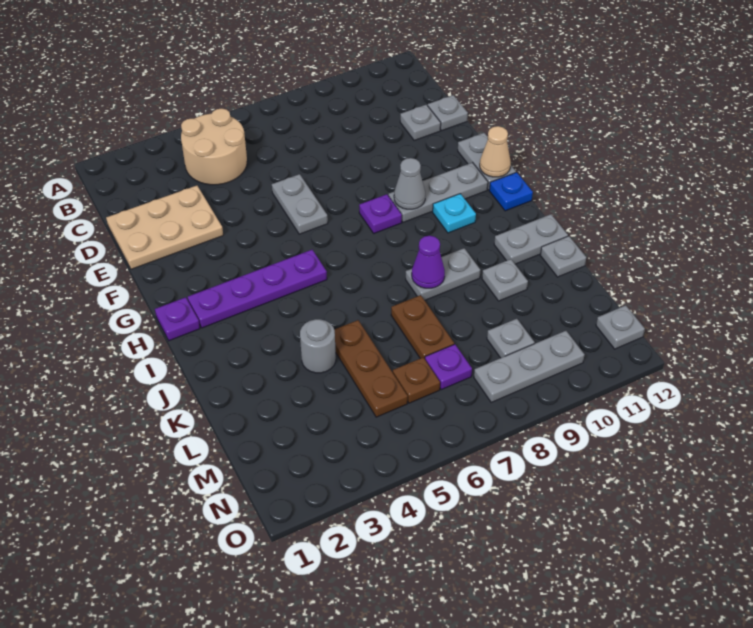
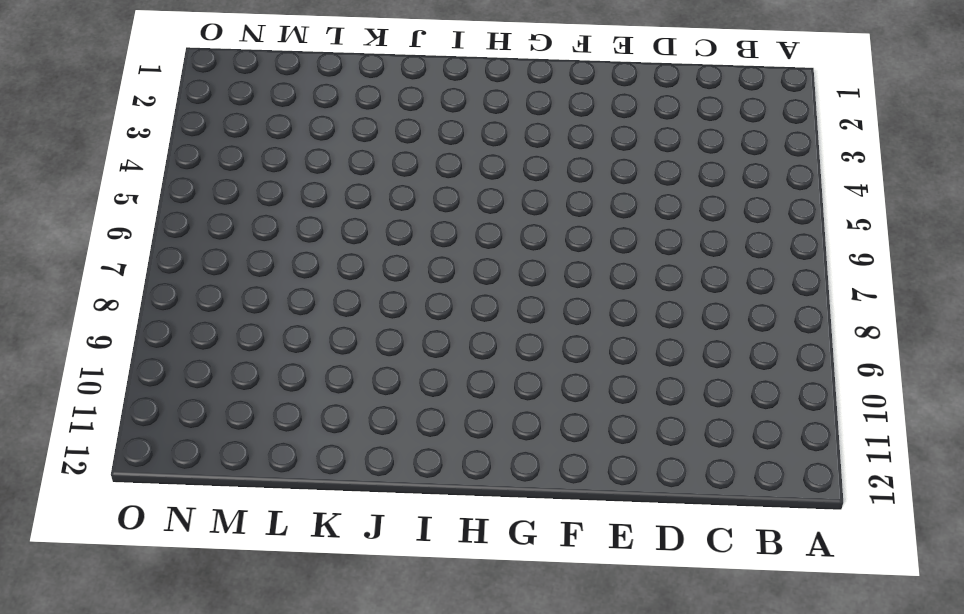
none -> tan 2x2 round brick [181,108,247,185]
none -> tan 2x3 plate [106,186,223,269]
none -> grey 1x1 plate [400,105,441,140]

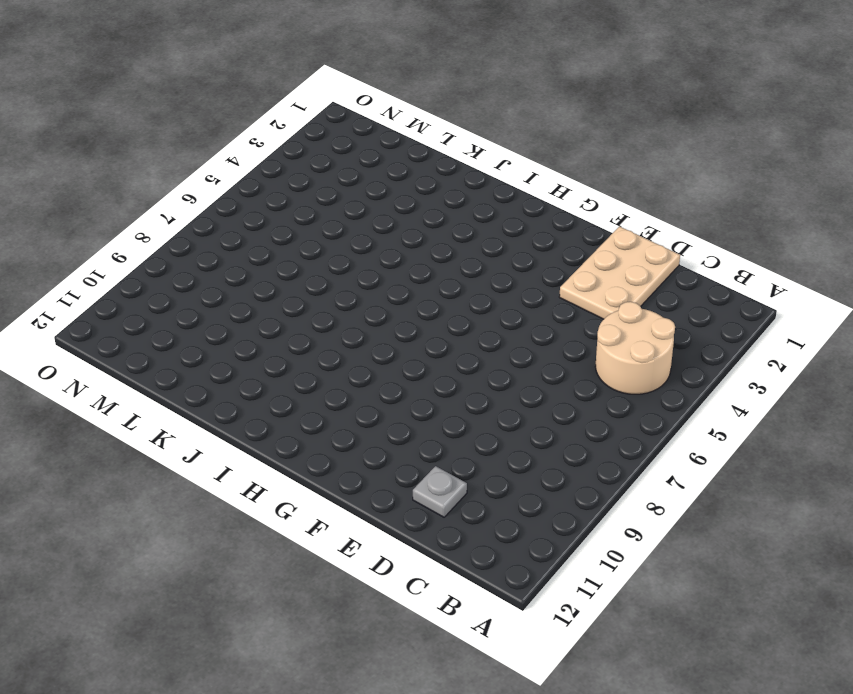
none -> grey 1x1 plate [428,95,468,130]
none -> grey 1x2 plate [272,174,328,234]
none -> grey 1x2 plate [458,133,516,190]

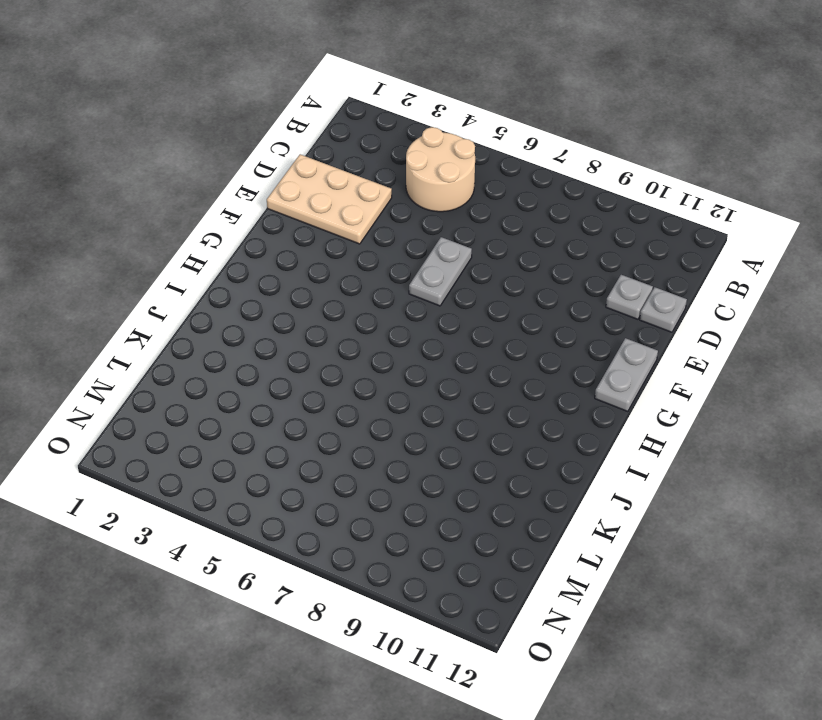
none -> purple 1x1 plate [359,194,402,233]
none -> grey 1x3 plate [388,163,488,222]
none -> purple 1x1 plate [155,297,200,341]

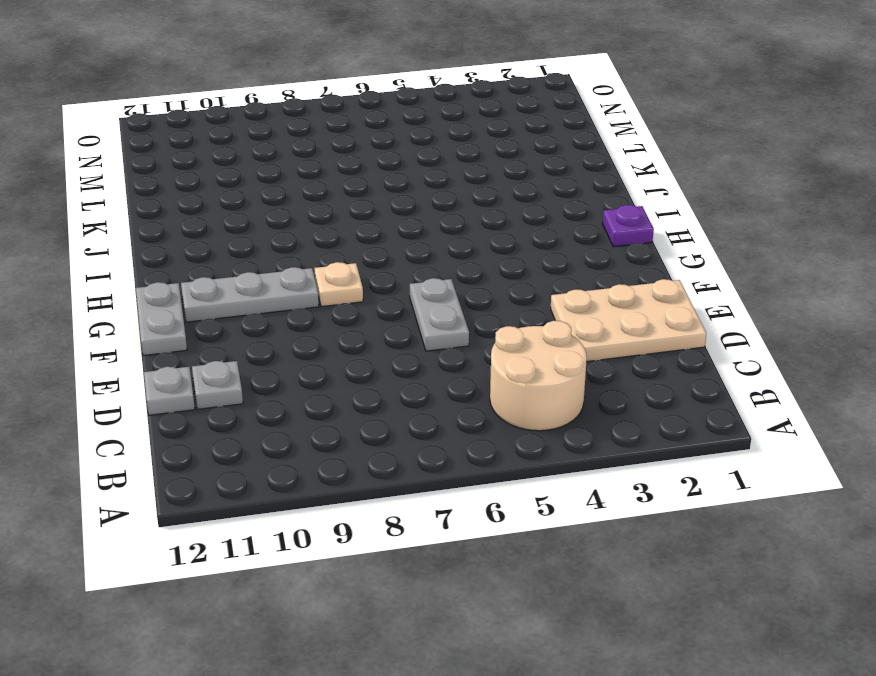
tan 1x1 plate [315,262,363,307] -> purple 1x1 plate [359,194,402,233]
none -> purple 1x4 plate [188,250,327,328]
none -> cyan 1x1 plate [433,194,476,233]
none -> blue 1x1 plate [489,172,533,211]

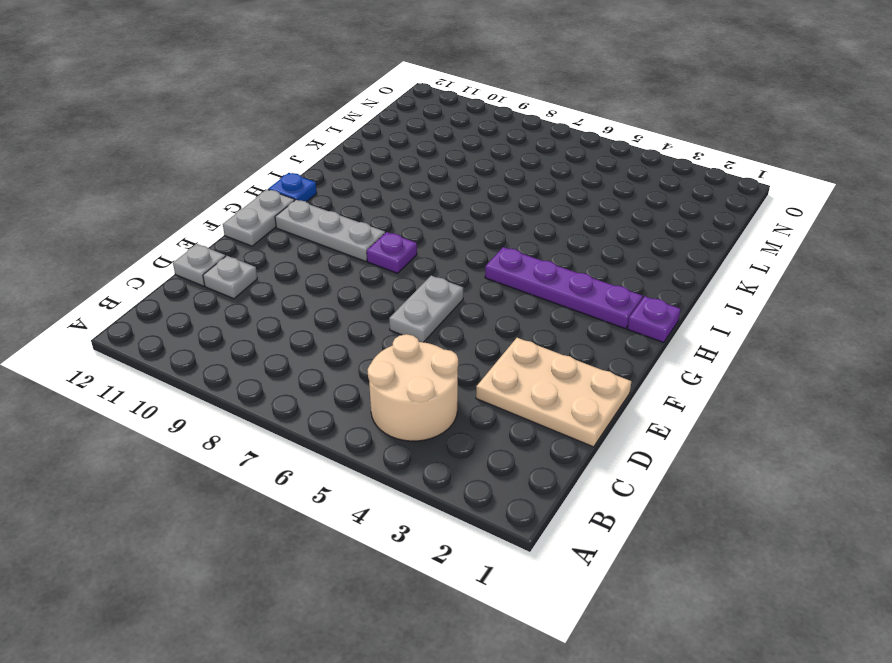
none -> cyan 1x1 plate [433,194,476,233]
none -> grey 1x2 plate [406,248,480,300]
none -> grey 1x2 plate [494,214,568,264]

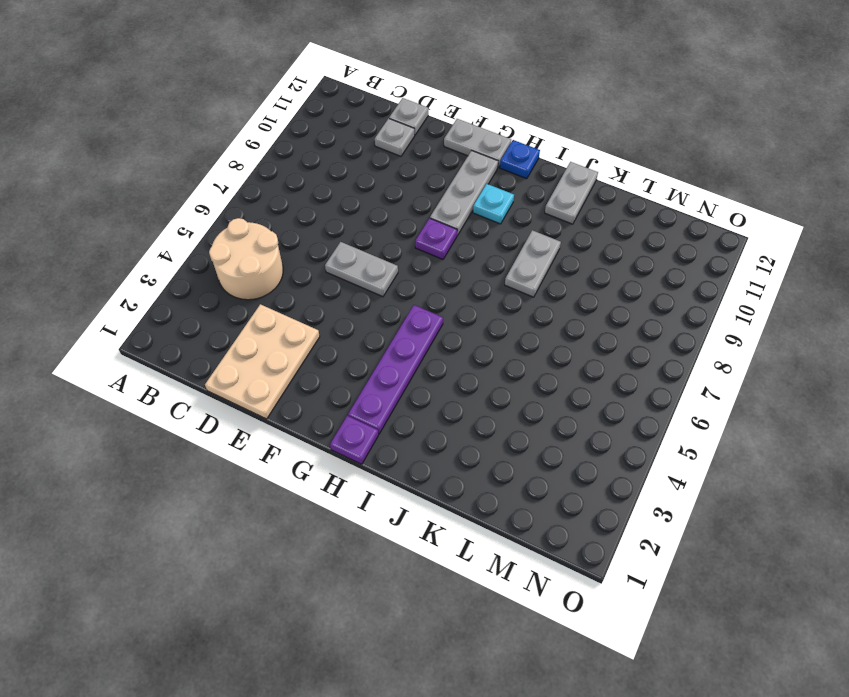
none -> grey 1x1 round brick [300,319,336,373]
none -> brown 1x3 plate [334,320,408,417]
none -> brown 1x2 plate [391,295,454,359]

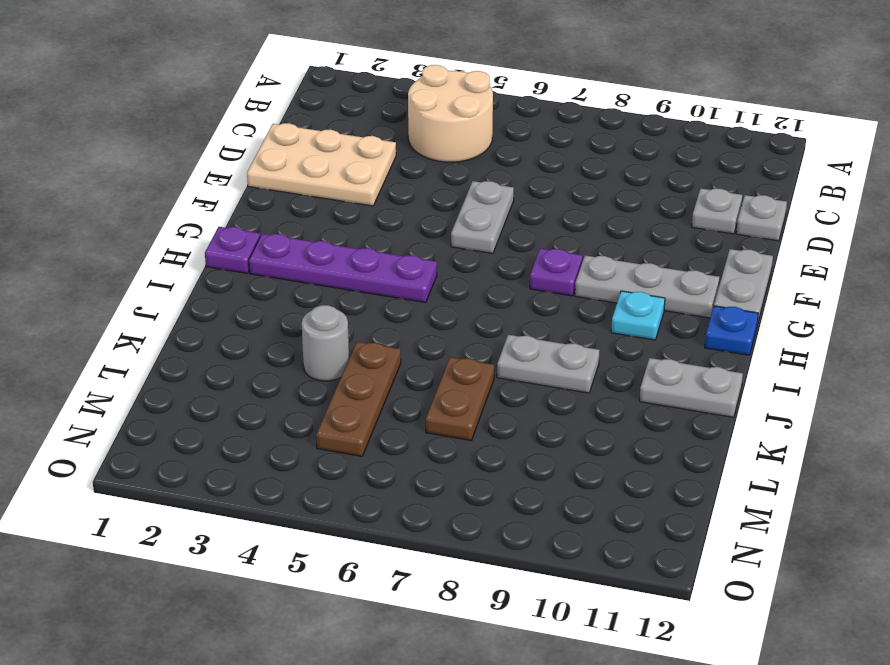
none -> grey 1x1 plate [482,259,528,301]
none -> grey 1x1 plate [540,236,586,277]
none -> brown 1x1 plate [393,357,440,403]

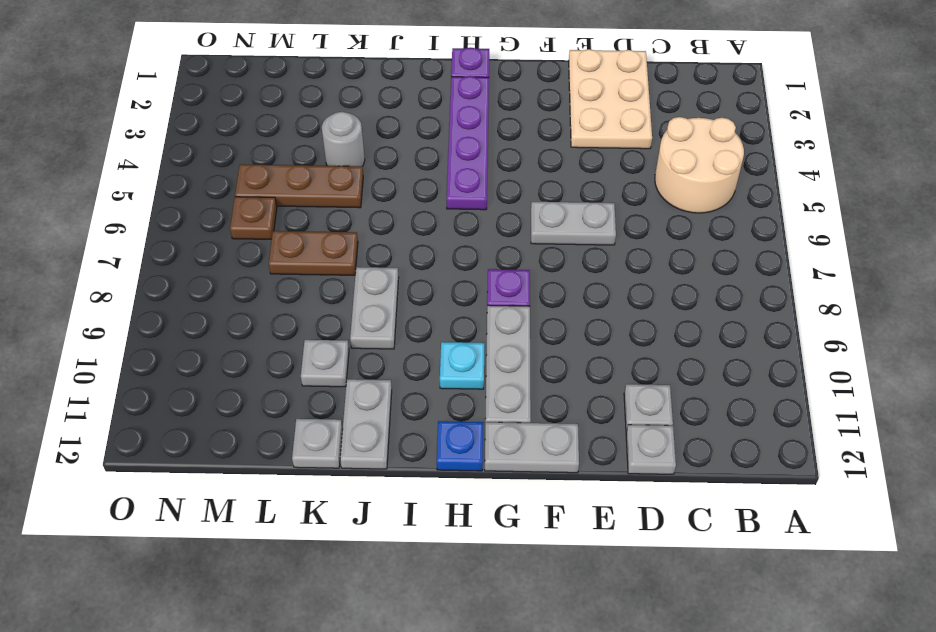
none -> purple 1x1 plate [425,344,472,390]
none -> grey 1x1 plate [487,319,535,358]
none -> grey 1x3 plate [474,331,584,402]

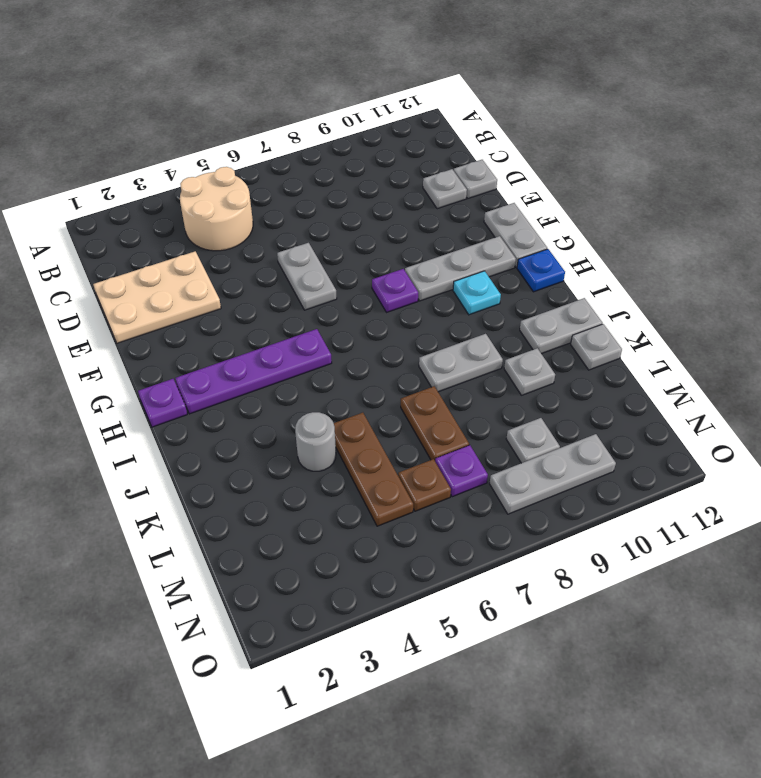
none -> grey 1x1 plate [596,305,645,349]
none -> grey 1x1 cone [394,158,425,209]
none -> tan 1x1 cone [480,126,511,177]

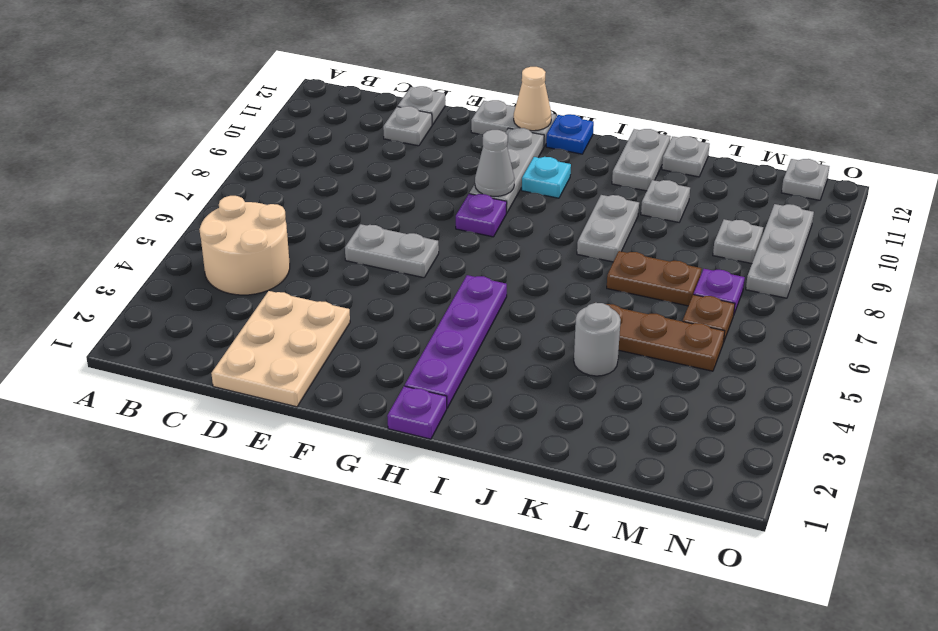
none -> purple 1x1 cone [412,236,445,288]

